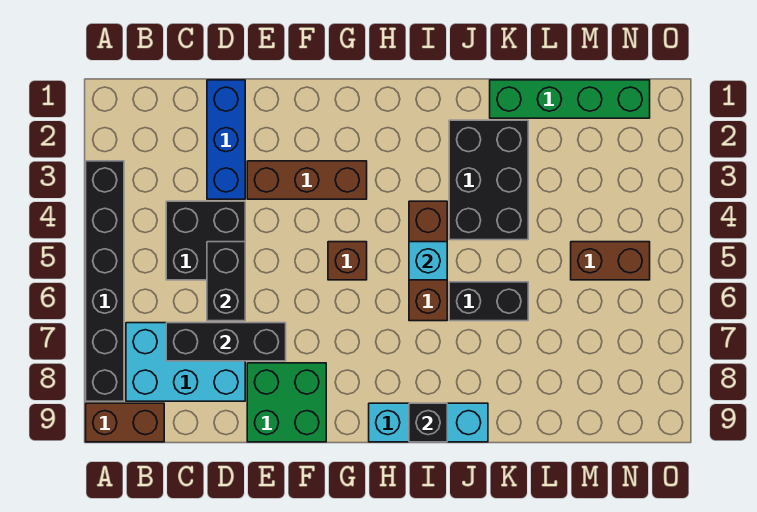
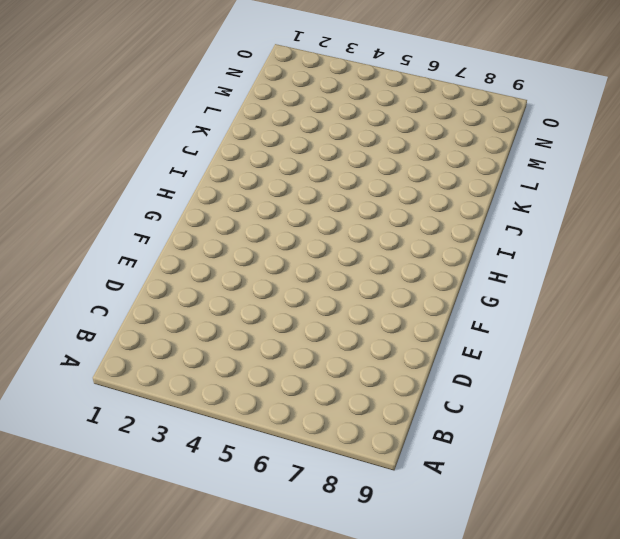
none -> black 1x6 brick [86,161,124,401]
none -> brown 1x2 brick [86,403,164,442]
none -> cyan 2x3 brick [126,323,245,401]

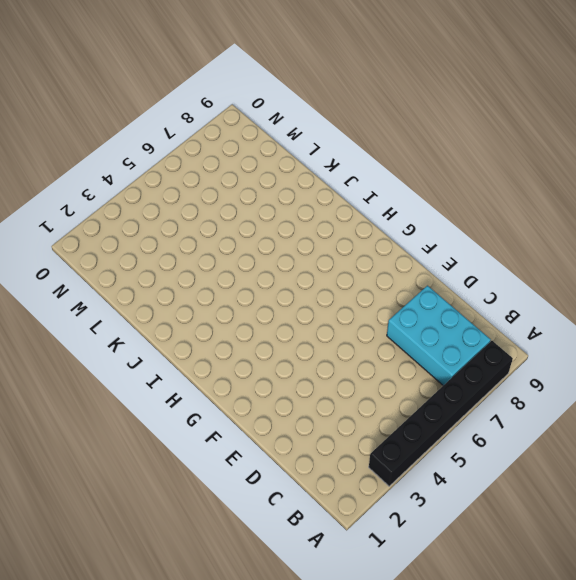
none -> brown 1x2 brick [86,403,164,442]
none -> black 2x2 brick [166,201,245,280]
none -> blue 1x3 brick [207,80,245,199]

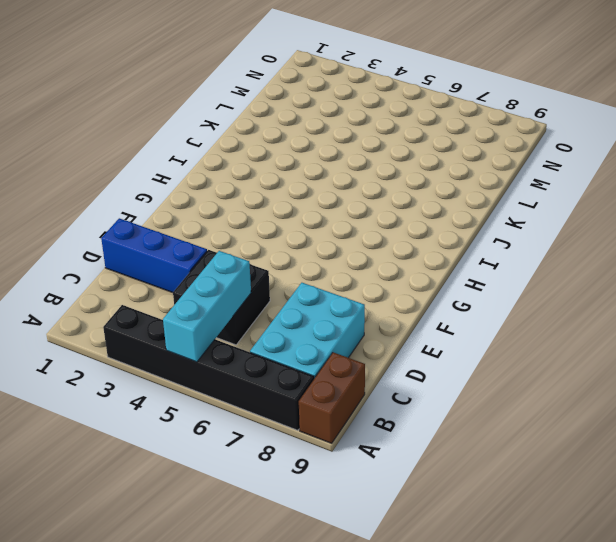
cyan 1x3 brick [163,251,251,362] -> cyan 1x3 brick moved to [369,403,488,442]
none -> brown 1x3 brick [247,161,367,199]
none -> green 2x2 brick [247,363,326,442]
none -> brown 1x1 brick [328,242,367,280]

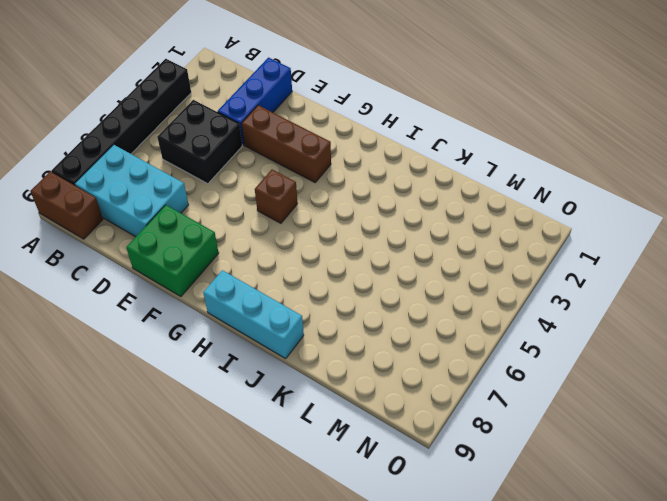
none -> brown 1x3 brick [409,201,447,321]
none -> black 2x3 brick [449,120,528,240]
none -> black 1x2 brick [449,282,528,321]

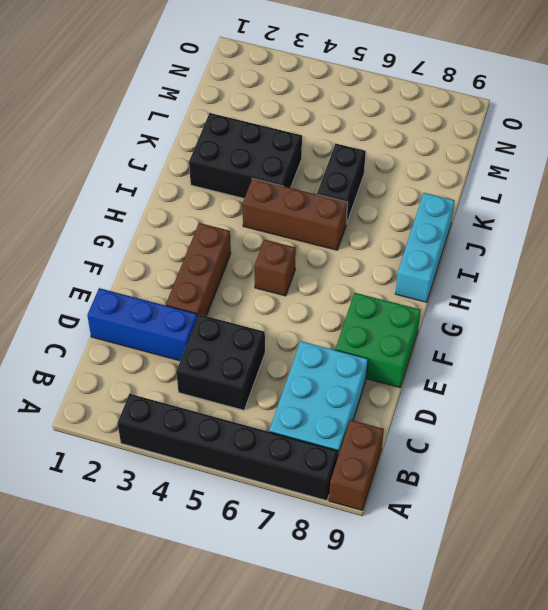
none -> green 1x4 brick [490,80,650,118]
none -> brown 1x2 brick [571,242,650,280]
none -> black 1x3 brick [166,323,286,361]

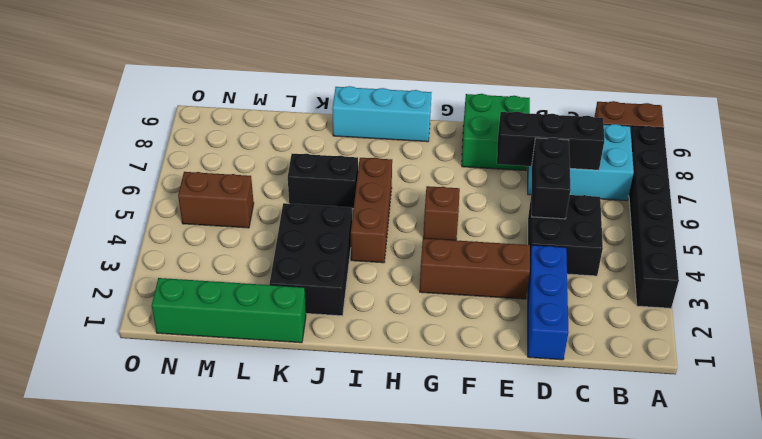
none -> cyan 1x1 brick [409,242,447,280]
none -> black 1x1 brick [409,403,447,442]

